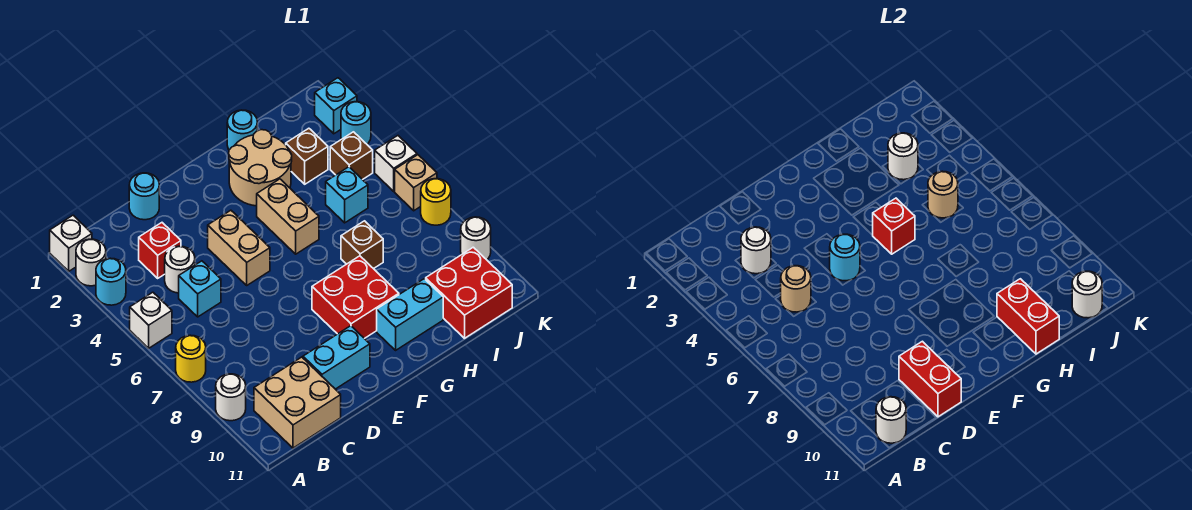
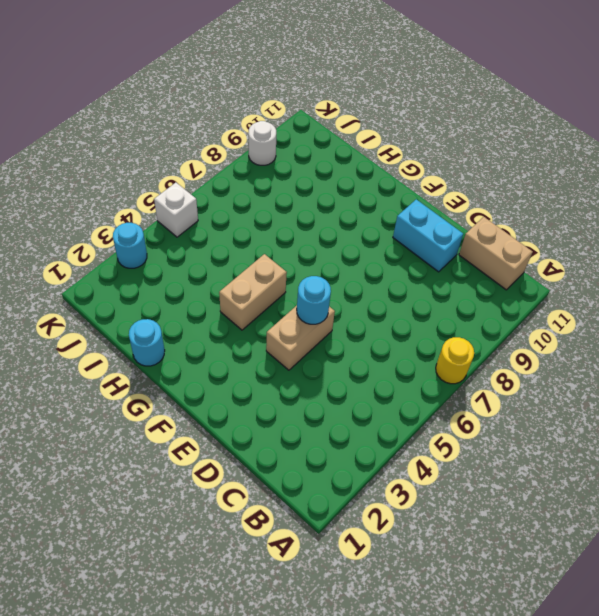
tan 1x2 brick [459,217,533,290] -> tan 2x2 brick [254,357,341,448]
none -> white 1x1 brick [50,215,92,271]
none -> white 1x1 round brick [76,239,106,286]
none -> cyan 1x1 round brick [96,258,126,305]
none -> white 1x1 brick [130,292,172,348]

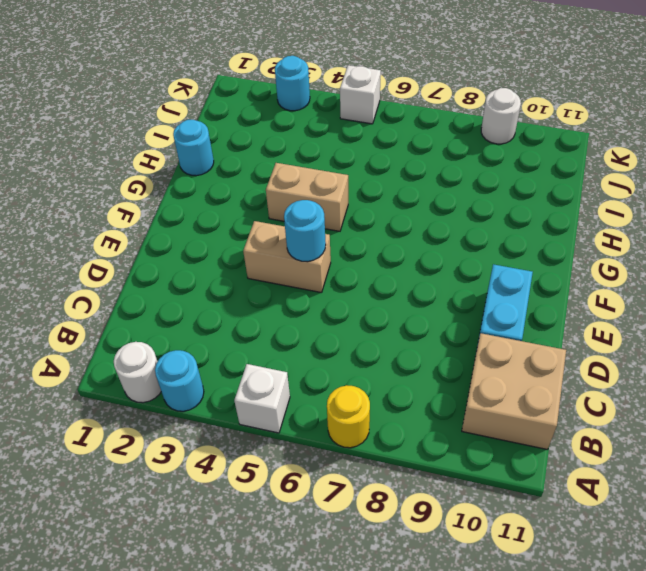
none -> white 1x1 brick [50,215,92,271]
none -> white 1x1 round brick [216,374,246,421]
none -> red 1x1 brick [139,223,181,278]
none -> white 1x1 round brick [165,246,195,293]

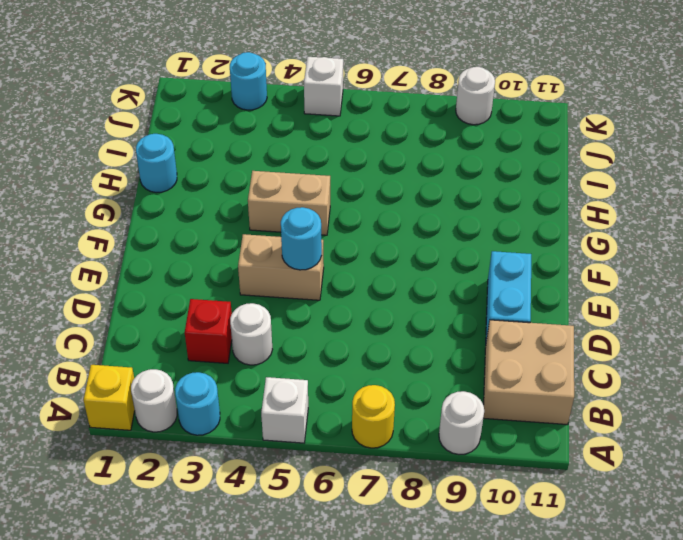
yellow 1x1 brick [84,365,135,430] -> white 1x1 brick [50,215,92,271]
none -> cyan 1x1 brick [179,261,221,317]
none -> cyan 1x1 round brick [129,173,159,220]
none -> red 2x2 brick [312,256,399,339]
none -> tan 2x2 round brick [229,130,292,206]

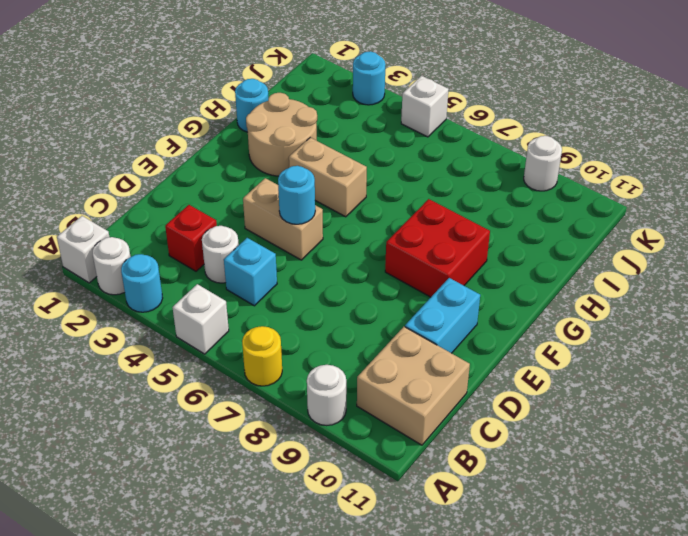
none -> cyan 1x1 round brick [129,173,159,220]
none -> cyan 1x2 brick [377,279,443,350]
none -> brown 1x1 brick [341,221,383,269]
none -> brown 1x1 brick [286,128,328,184]

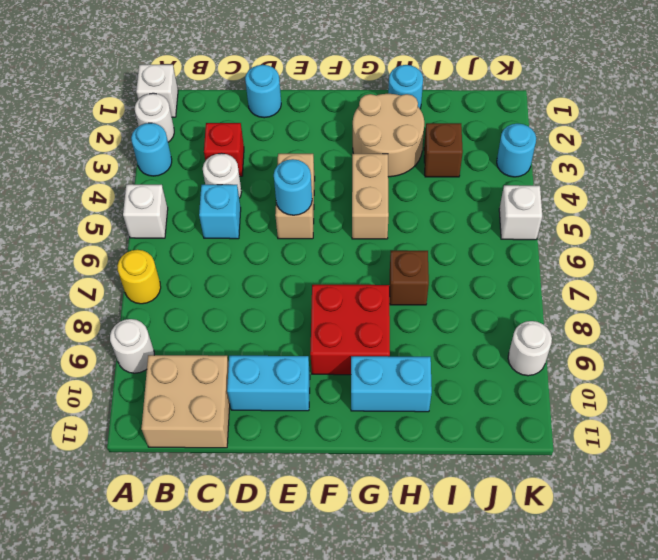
none -> cyan 1x1 brick [326,167,368,223]
none -> red 2x2 brick [426,247,512,338]
none -> brown 1x1 brick [330,132,373,180]
none -> cyan 1x1 brick [315,78,357,134]

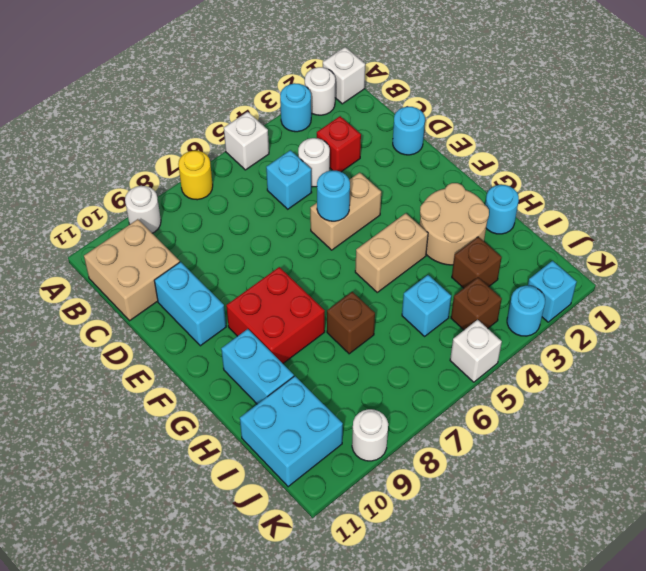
cyan 2x2 brick [240,376,343,487] -> red 2x2 brick [426,247,512,338]
none -> tan 1x1 brick [395,155,437,211]
none -> yellow 1x1 round brick [421,179,451,225]
none -> white 1x1 round brick [876,397,906,443]
none -> white 1x1 round brick [741,227,771,274]

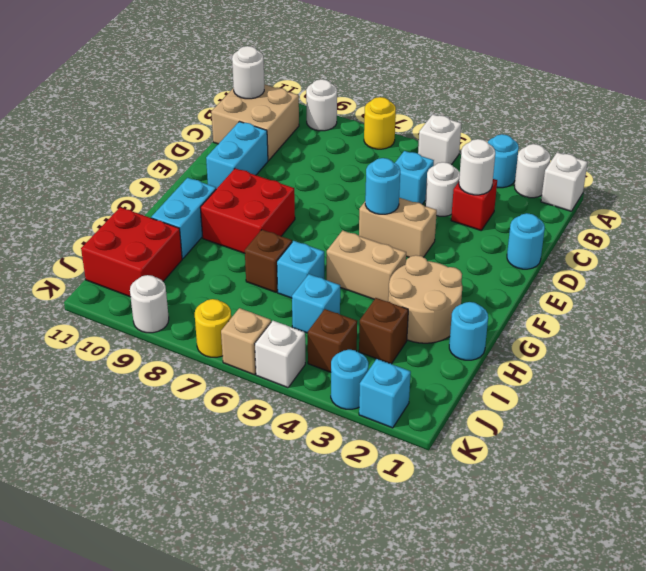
cyan 1x1 brick [277,241,324,298] -> none
none -> tan 1x1 round brick [781,266,811,312]
none -> red 1x2 brick [899,341,961,417]
none -> red 1x1 brick [873,198,915,254]
none -> red 1x2 brick [997,279,1059,354]

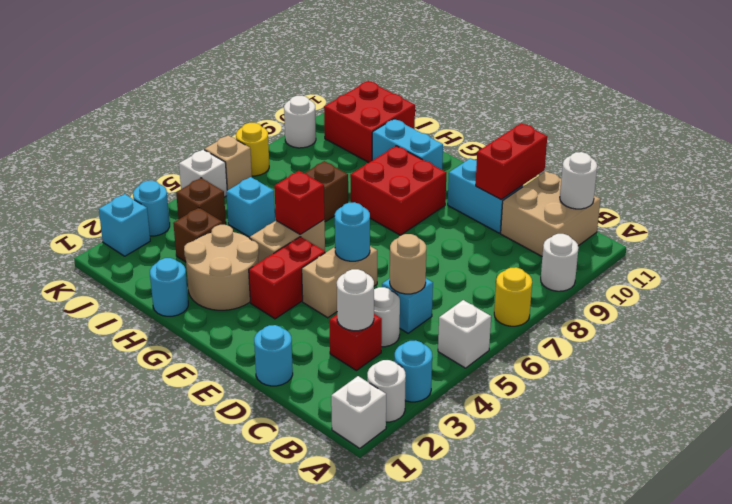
red 1x2 brick [249,237,325,319] -> red 1x2 brick moved to [997,279,1059,354]
none -> white 1x1 round brick [888,133,918,180]
none -> tan 1x1 round brick [928,171,958,218]
none -> white 1x1 round brick [1072,271,1102,318]

